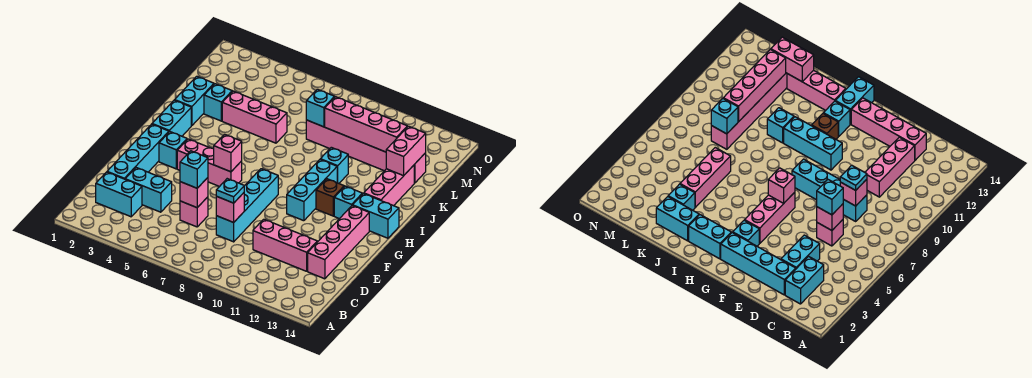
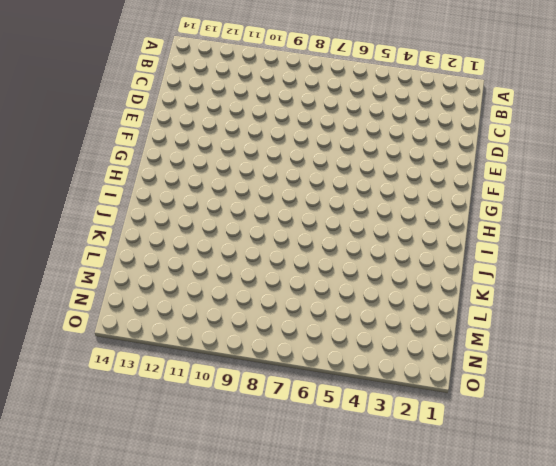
none -> cyan 1x2 brick [96,172,142,217]
none -> cyan 1x4 brick [107,124,169,179]
none -> cyan 1x2 brick [125,168,172,212]

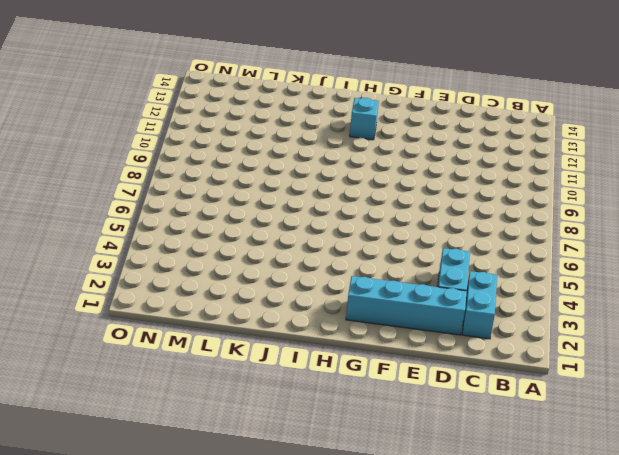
none -> pink 1x1 brick [180,197,208,227]
none -> cyan 1x4 brick [216,169,278,242]
none -> pink 1x3 brick [253,219,317,271]

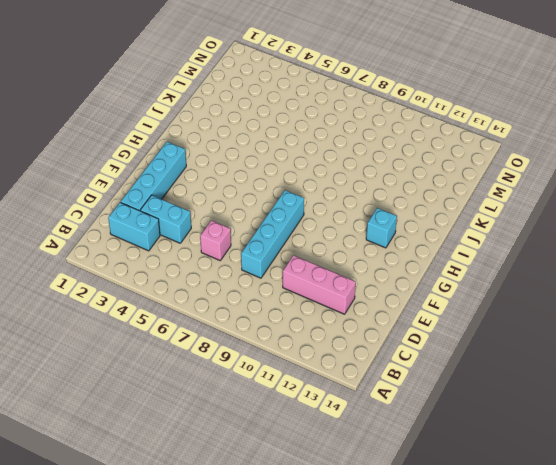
none -> pink 1x4 brick [308,205,369,279]
none -> cyan 1x1 brick [159,132,187,169]
none -> pink 1x3 brick [177,139,242,187]

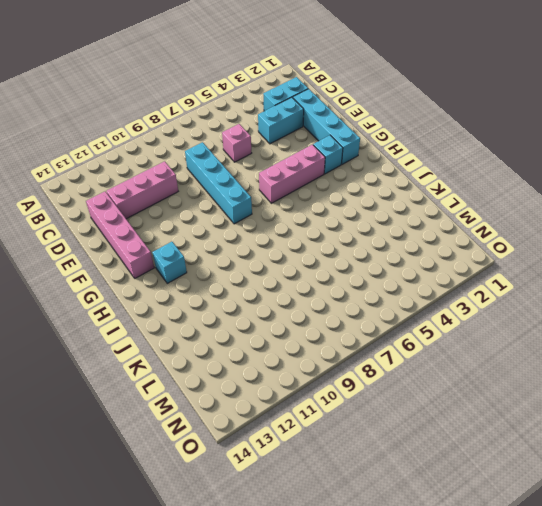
none -> cyan 1x3 brick [287,160,337,221]
none -> cyan 1x2 brick [152,100,191,136]
none -> brown 1x1 brick [316,179,344,216]

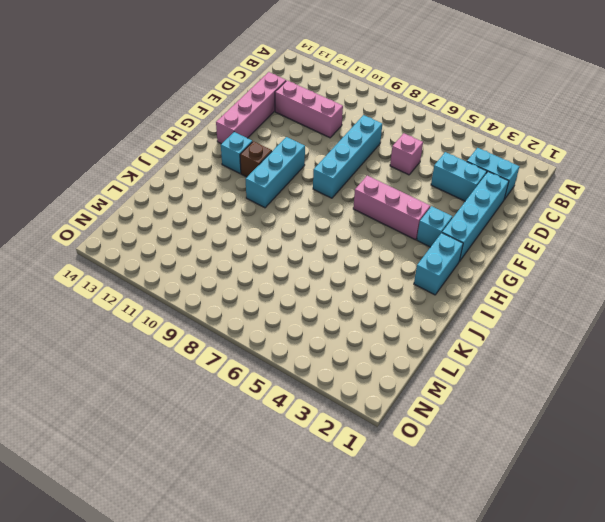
none -> cyan 1x2 brick [353,194,399,238]
none -> pink 1x3 brick [364,165,414,206]
none -> cyan 1x2 brick [175,76,214,126]

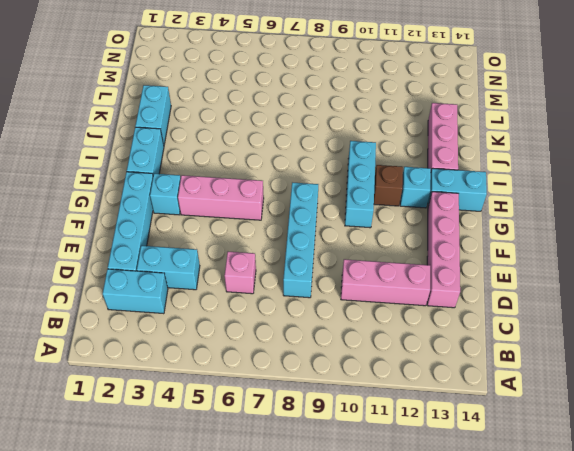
none -> cyan 1x1 brick [320,147,348,183]
none -> cyan 1x1 brick [204,84,232,121]
none -> pink 1x3 brick [222,91,287,143]

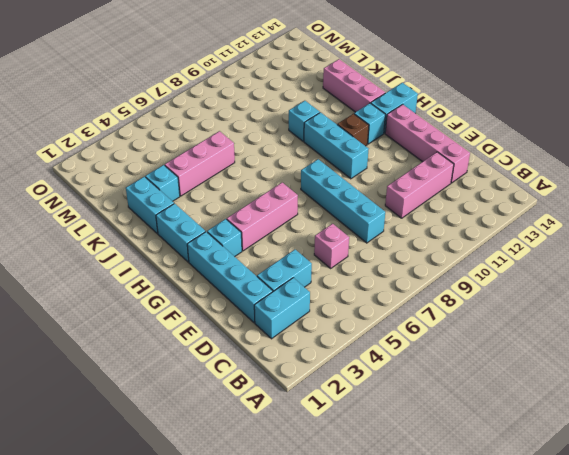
none -> pink 1x6 brick [306,120,426,183]
none -> pink 1x1 brick [180,178,208,208]
none -> pink 1x1 brick [216,193,244,222]

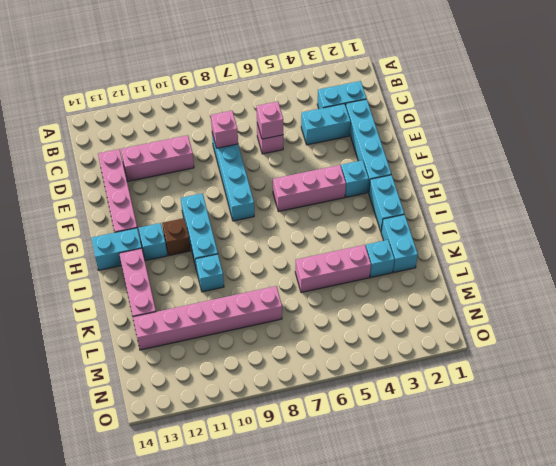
none -> pink 1x1 brick [214,134,242,172]
none -> pink 1x2 brick [386,126,426,176]
none -> cyan 1x1 brick [306,89,335,127]

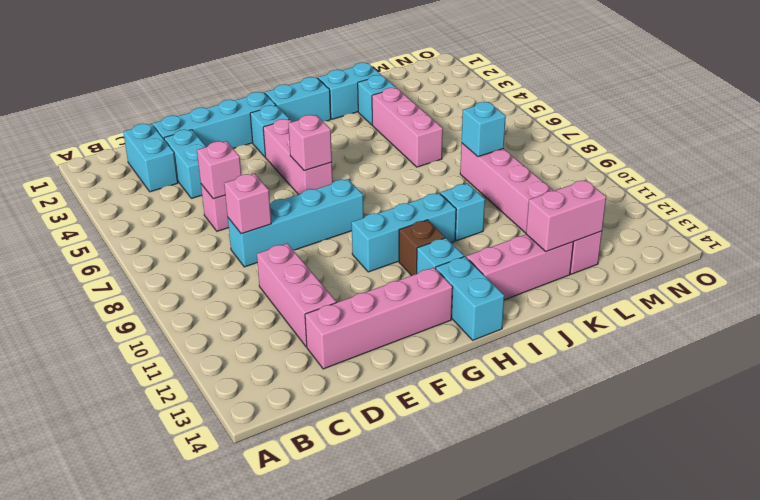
none -> pink 1x4 brick [325,97,407,152]
none -> cyan 1x1 brick [180,151,208,188]
none -> cyan 1x1 plate [216,179,244,203]

